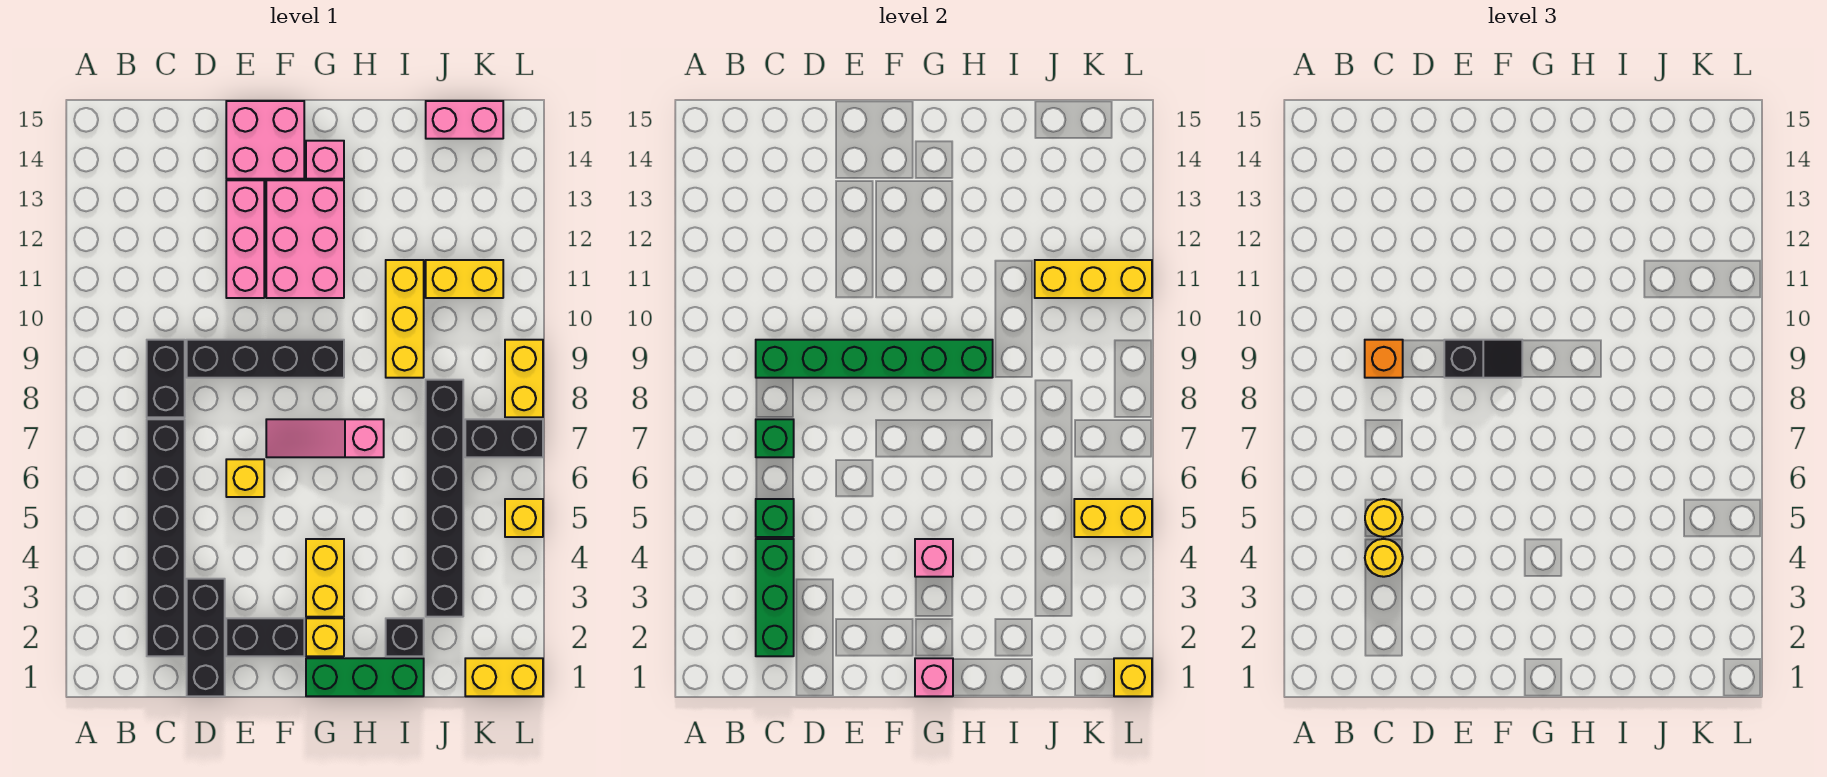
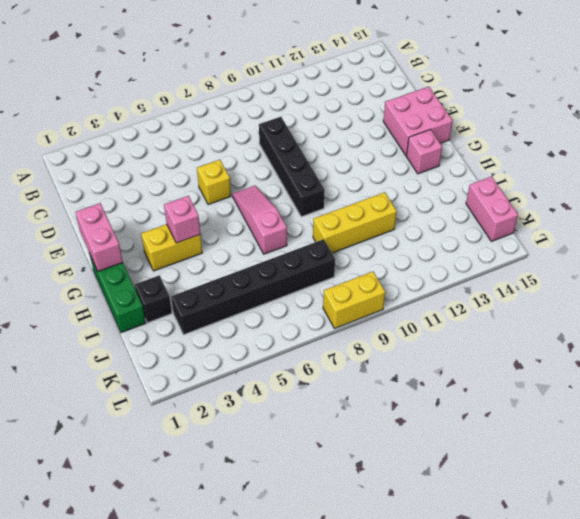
pink 1x2 brick [75,203,123,271] -> pink 1x1 brick [915,658,953,696]
none -> black 1x6 brick [147,419,185,656]
none -> black 1x2 brick [147,340,185,417]
none -> black 1x3 brick [187,579,225,696]
none -> black 1x2 brick [226,618,304,656]

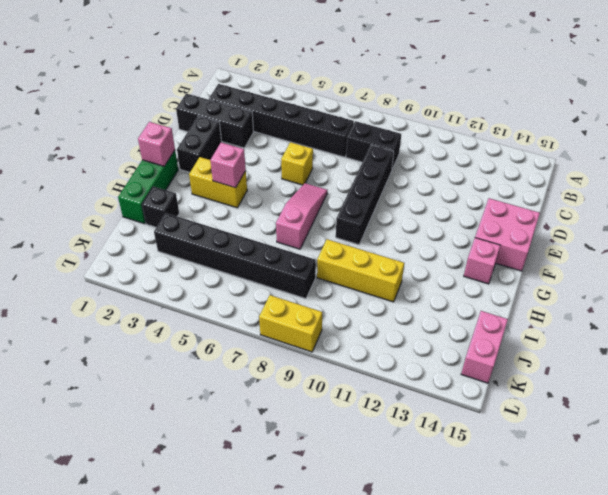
none -> pink 1x3 brick [226,180,264,298]
none -> pink 2x3 brick [266,180,344,298]
none -> yellow 1x1 brick [306,618,344,656]
none -> yellow 1x2 brick [426,260,503,298]

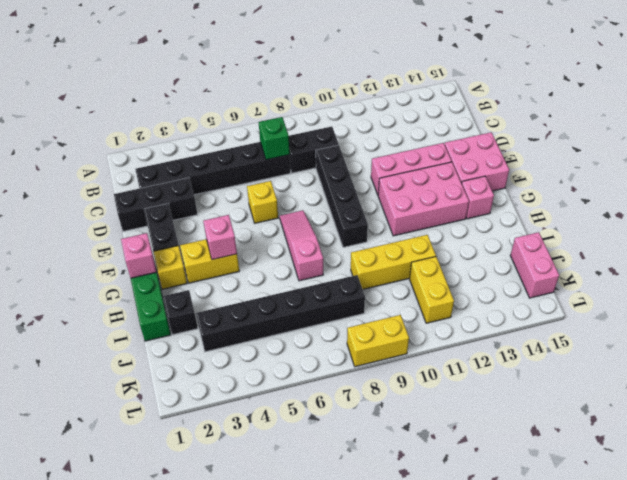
none -> yellow 1x2 brick [465,658,543,696]
none -> black 1x2 brick [465,419,543,457]
none -> yellow 1x1 brick [505,499,543,537]
none -> green 1x3 brick [756,539,794,656]

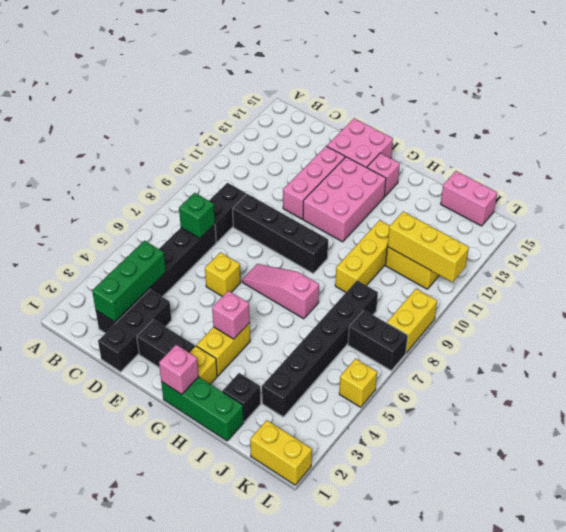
none -> green 1x1 brick [756,499,794,537]
none -> green 1x6 brick [756,340,993,378]
none -> yellow 1x2 brick [1074,499,1152,537]
none -> yellow 1x1 brick [1114,658,1152,696]

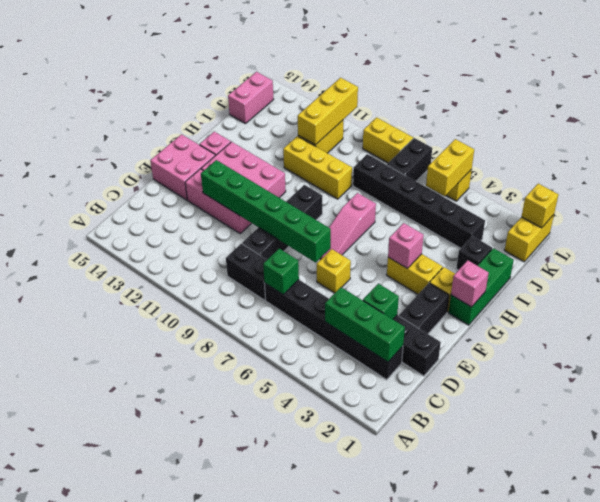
green 1x1 brick [363,284,399,319] -> green 1x1 brick moved to [756,499,794,537]
green 1x6 brick [201,160,331,263] -> green 1x6 brick turned to [756,340,993,378]
none -> yellow 1x1 round brick [1365,539,1403,577]
none -> yellow 1x1 round brick [1365,499,1403,537]
none -> orange 1x1 brick [1365,340,1403,378]
none -> black 1x2 slope [1444,340,1522,378]

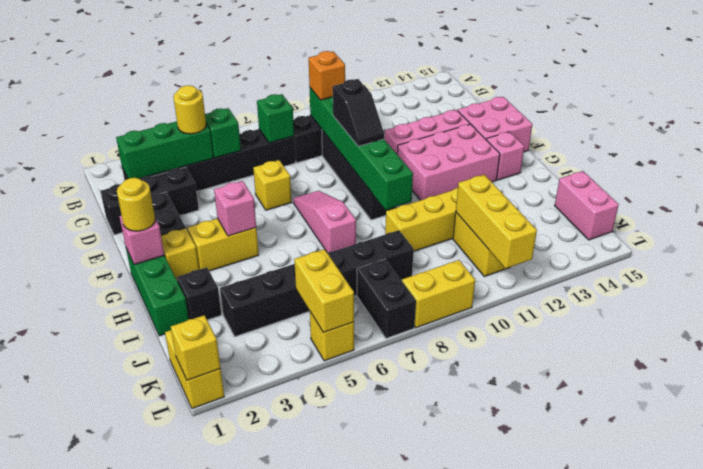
yellow 1x1 round brick [117,178,155,231] -> yellow 1x1 round brick moved to [1365,499,1403,537]

